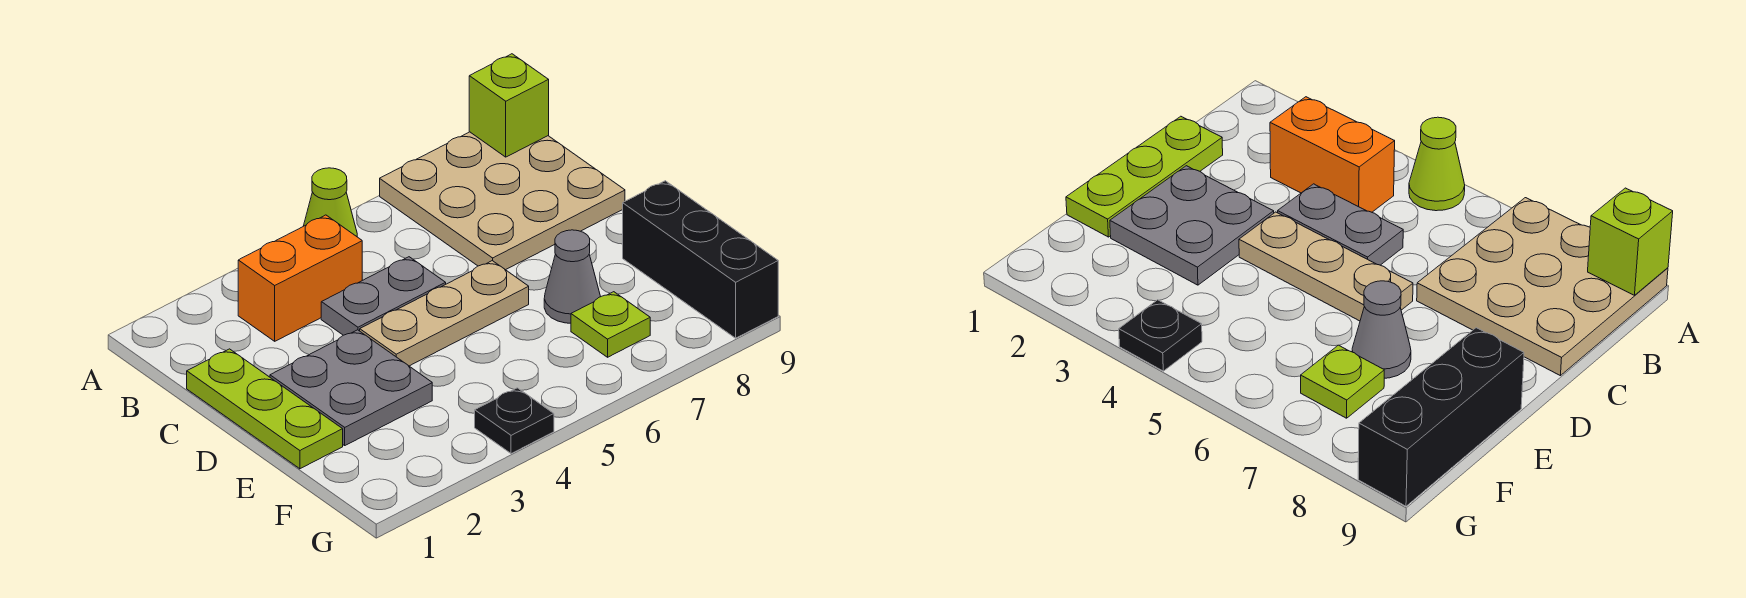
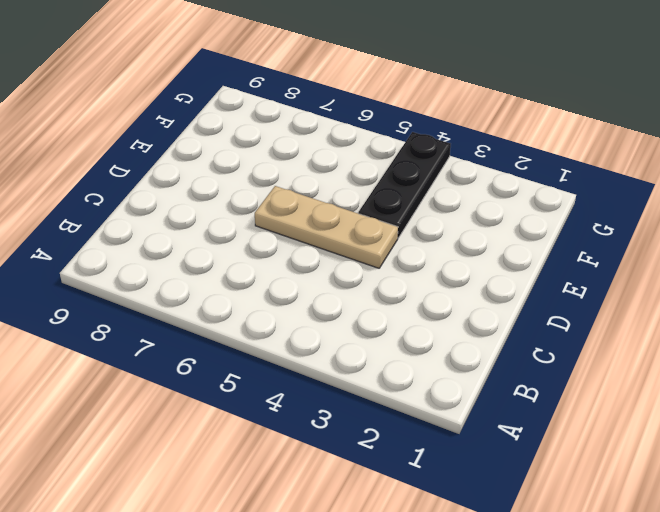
black 1x3 plate [358,132,451,238] -> black 1x1 plate [475,388,554,454]
none -> lime 1x1 cone [304,168,357,237]
none -> tan 3x3 plate [380,132,625,270]
none -> orange 1x2 brick [238,215,362,341]

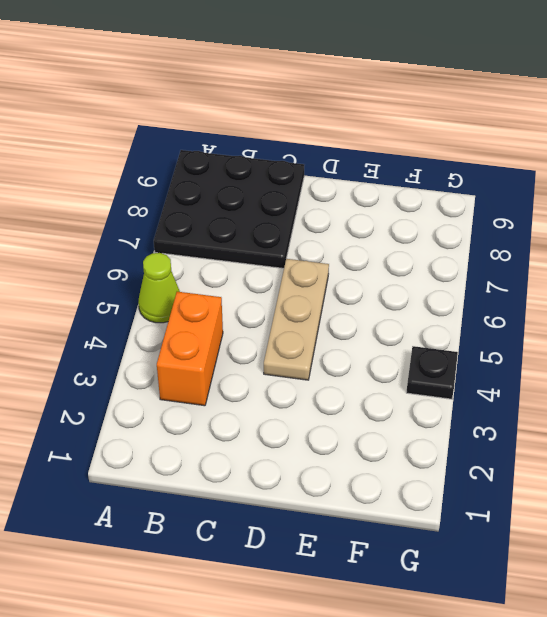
black 3x3 plate [154,150,304,268] -> tan 3x3 plate [380,132,625,270]
none -> lime 1x3 plate [187,349,343,469]
none -> grey 1x2 plate [321,257,446,335]
none -> grey 2x2 plate [270,330,432,445]

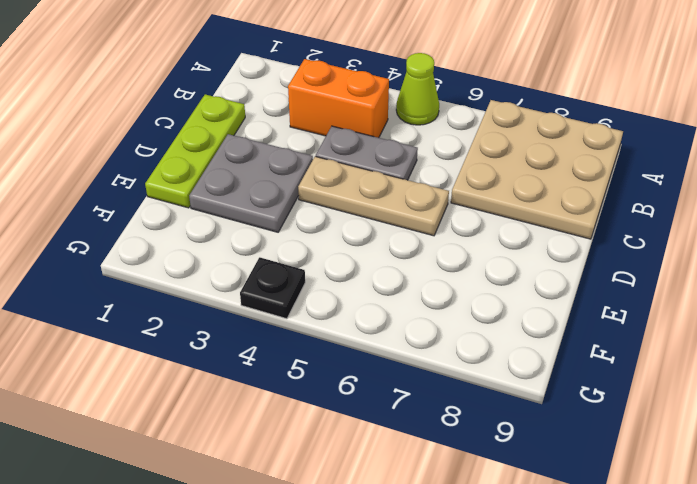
none -> grey 1x1 cone [544,230,600,323]
none -> black 1x3 brick [623,181,778,338]
none -> lime 1x1 plate [571,292,650,357]

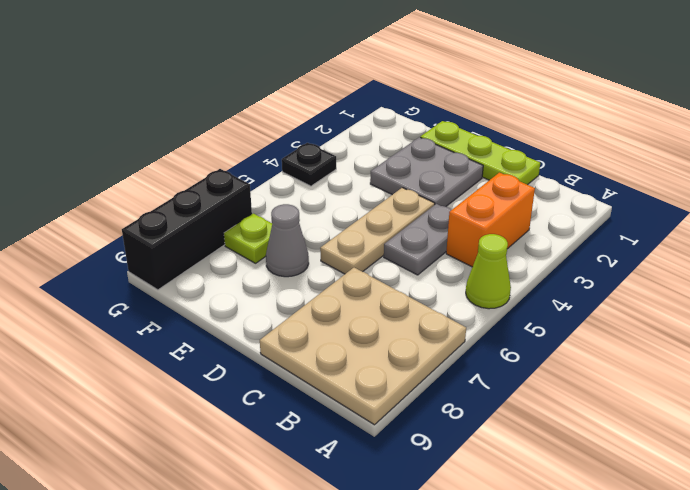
black 1x3 brick [122,169,252,290] -> black 1x3 brick turned to [623,181,778,338]
none -> lime 1x1 brick [469,54,549,157]

